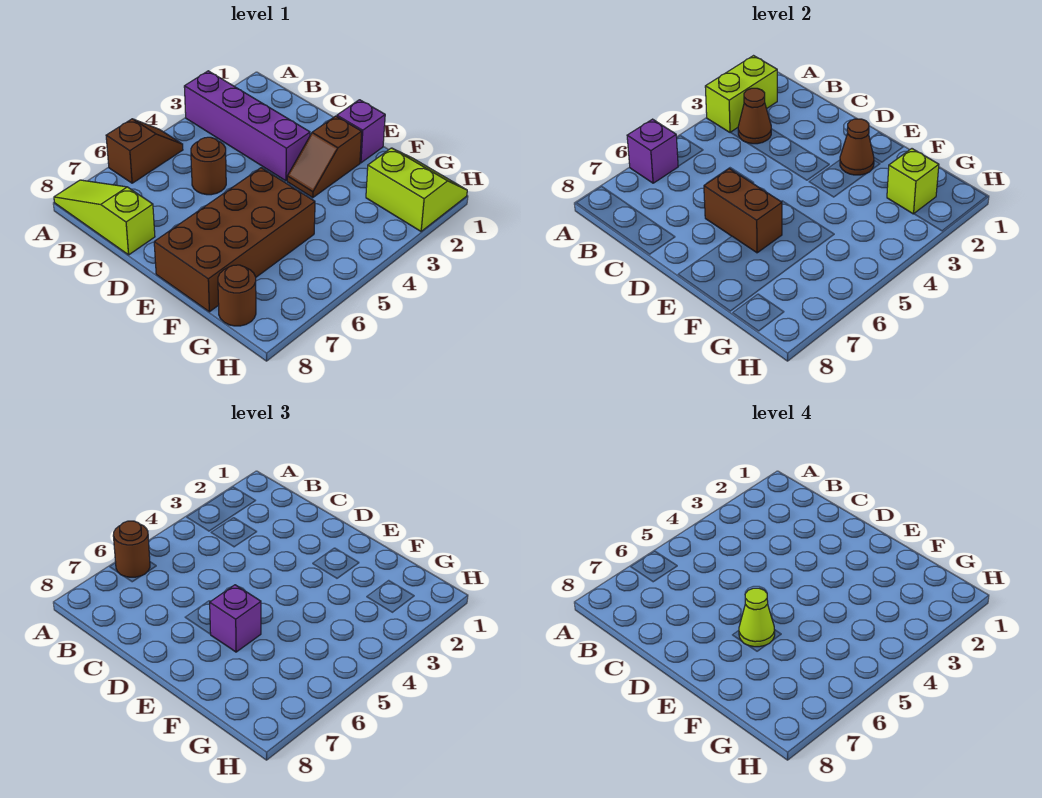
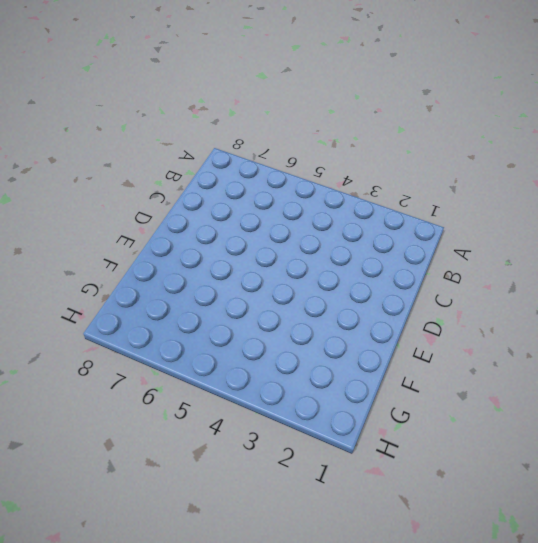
none -> purple 1x4 brick [184,71,310,181]
none -> brown 1x2 slope [106,119,183,183]
none -> lime 1x3 slope [54,180,155,255]

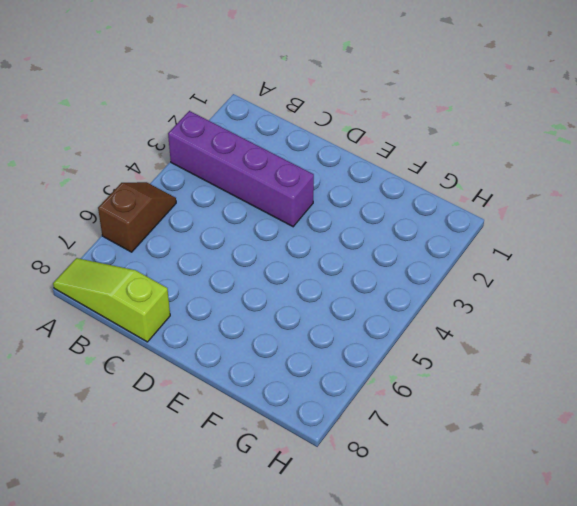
none -> brown 1x1 round brick [191,137,226,195]
none -> purple 1x1 brick [337,100,385,163]
none -> brown 1x2 slope [287,116,362,198]

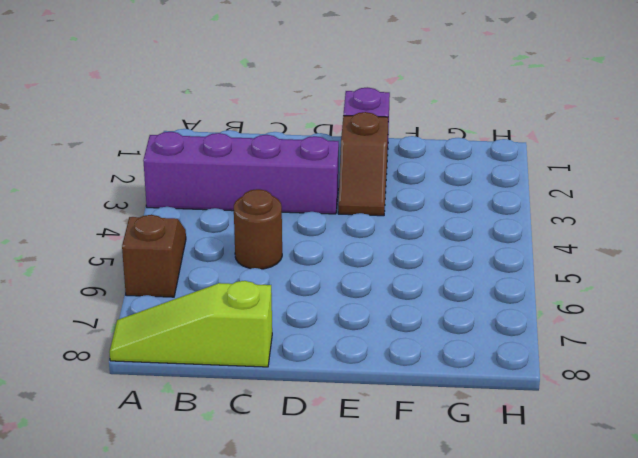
none -> brown 2x4 brick [154,168,315,312]
none -> lime 2x2 slope [366,148,467,231]
none -> brown 1x1 round brick [218,265,256,326]

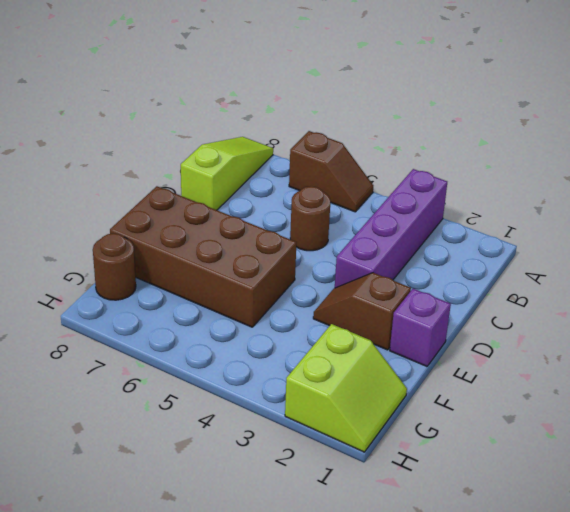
none -> lime 1x2 brick [705,56,777,133]
none -> purple 1x1 brick [627,119,678,183]
none -> brown 1x1 cone [738,88,771,144]

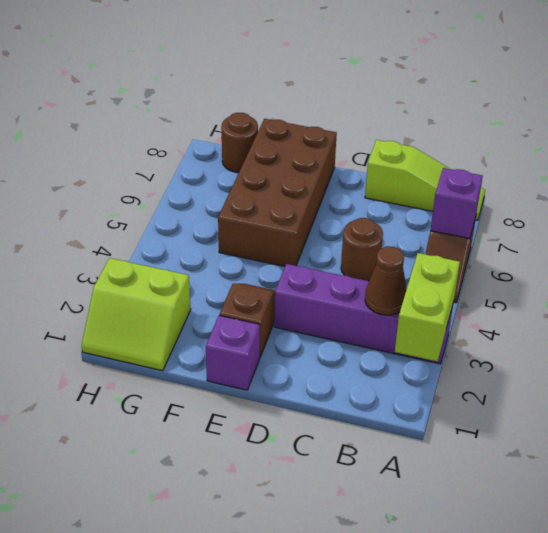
none -> brown 1x2 brick [704,169,782,253]
none -> brown 1x1 cone [840,119,874,175]
none -> lime 1x1 brick [887,149,939,214]

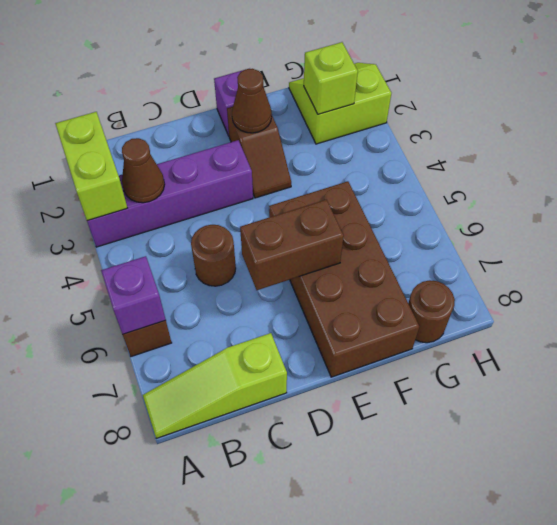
none -> brown 1x1 round brick [113,521,150,577]
none -> purple 1x1 brick [210,585,261,652]
none -> lime 1x1 cone [739,588,775,647]

